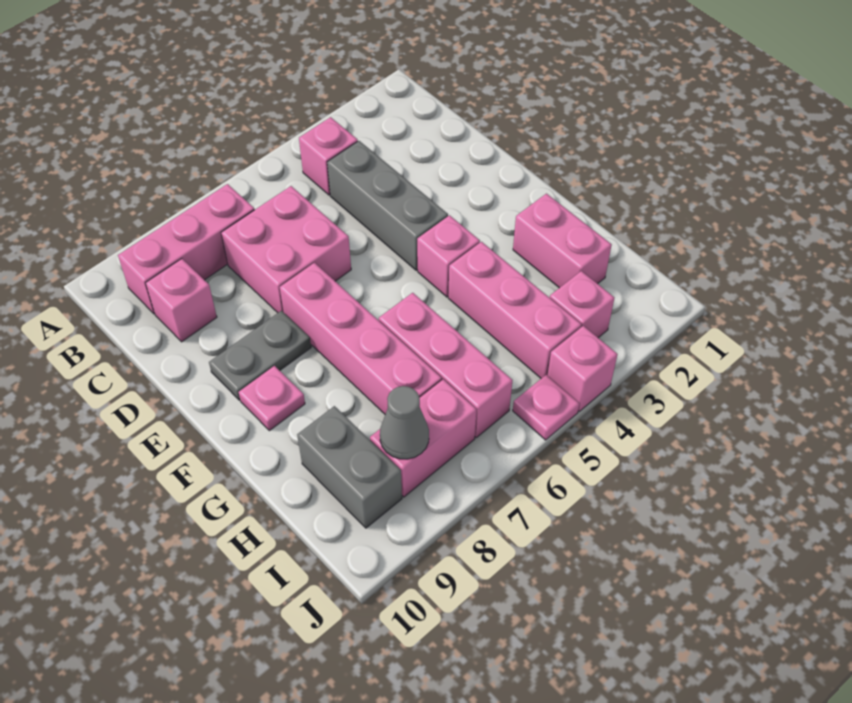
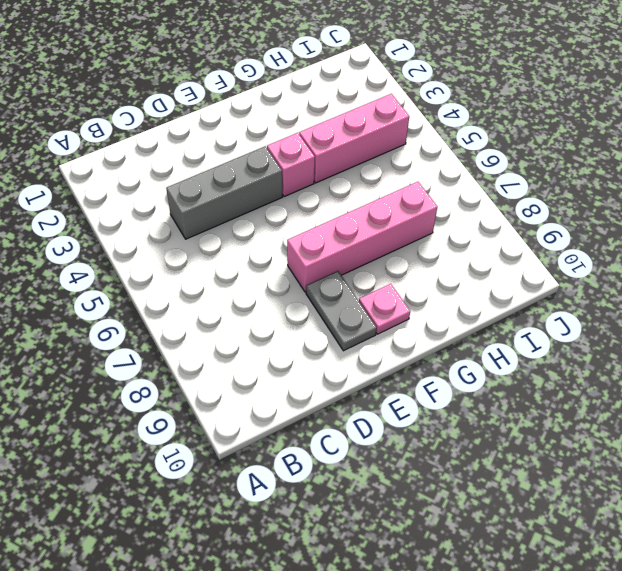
none -> pink 1x1 brick [299,117,358,195]
none -> pink 1x3 brick [118,184,255,314]
none -> pink 2x2 brick [221,186,351,313]

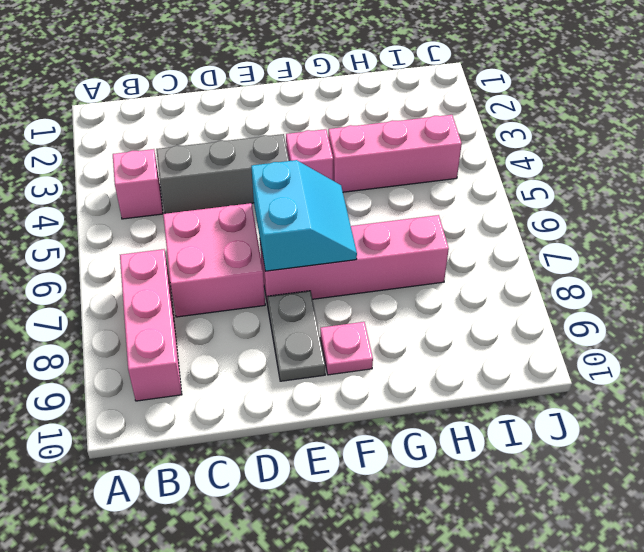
cyan 2x2 slope [251,160,357,271] -> none
none -> pink 1x1 brick [146,259,217,342]
none -> pink 1x2 brick [513,194,612,288]
none -> pink 1x3 brick [379,293,513,437]

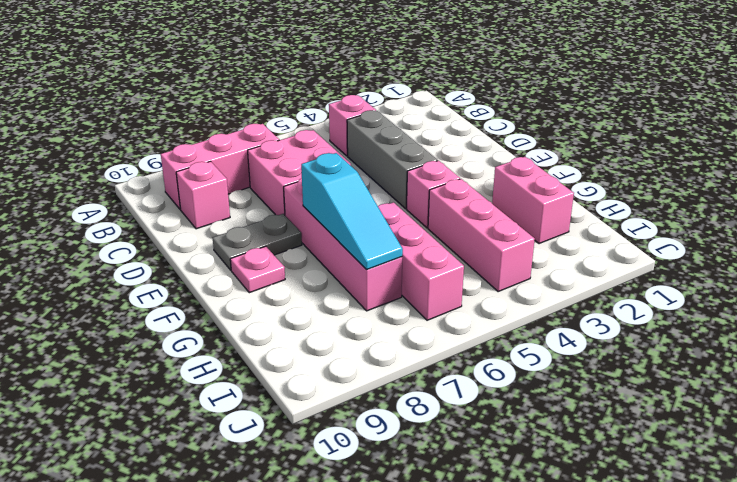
cyan 1x3 slope [301,153,403,270] -> none
none -> grey 1x2 brick [297,406,402,528]
none -> pink 1x1 brick [550,271,614,338]
none -> pink 1x2 brick [370,379,476,497]

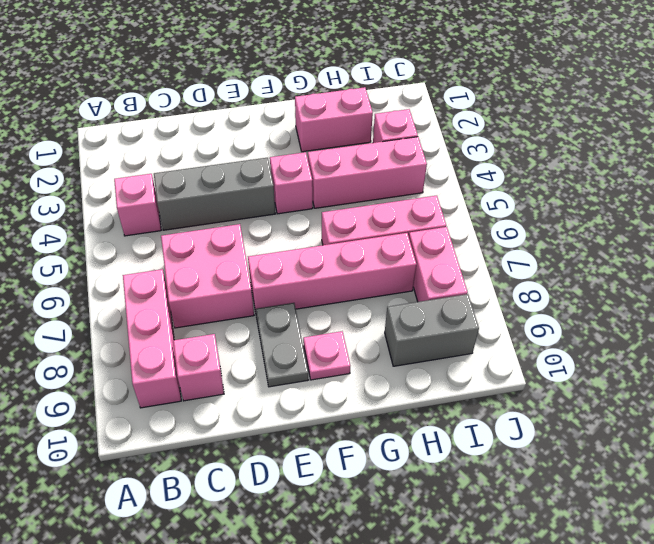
none -> pink 1x1 brick [547,326,618,411]
none -> pink 1x1 plate [513,375,579,440]
none -> grey 1x1 cone [380,386,429,459]

